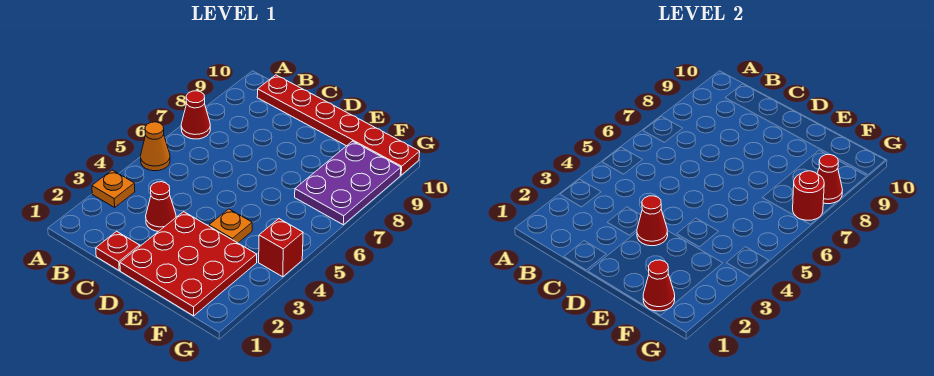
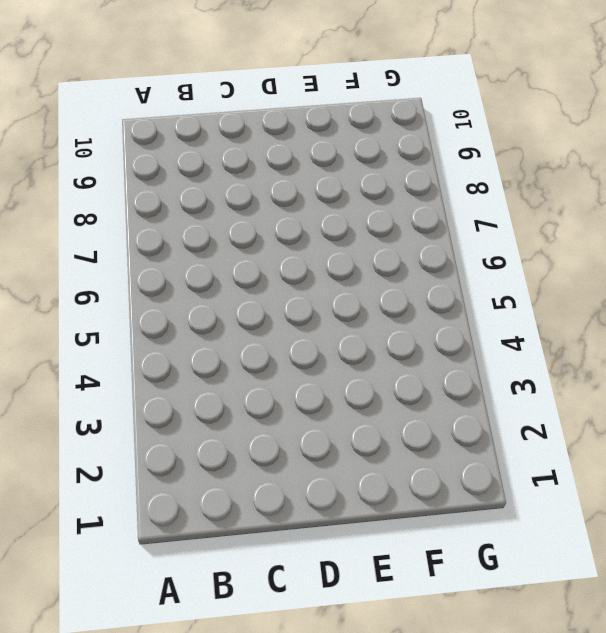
none -> orange 1x1 plate [92,170,135,207]
none -> orange 1x1 cone [141,122,170,171]
none -> red 1x1 cone [181,91,210,139]

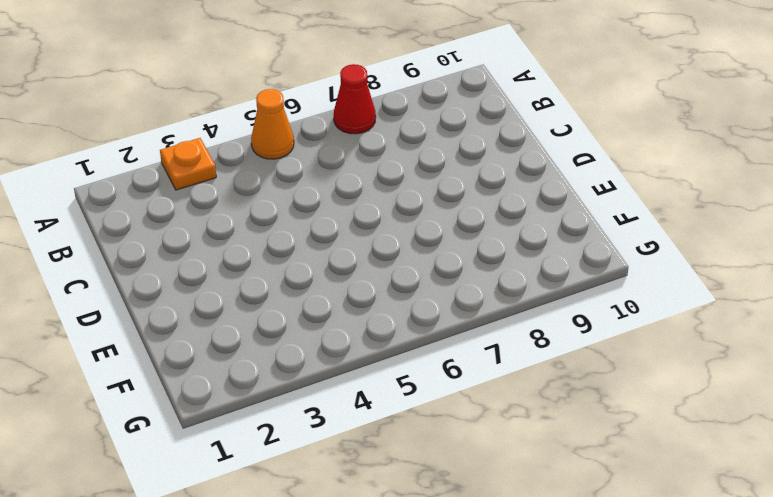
none -> red 1x6 plate [257,75,420,175]
none -> red 1x1 plate [96,231,140,270]
none -> red 1x1 cone [146,182,176,231]

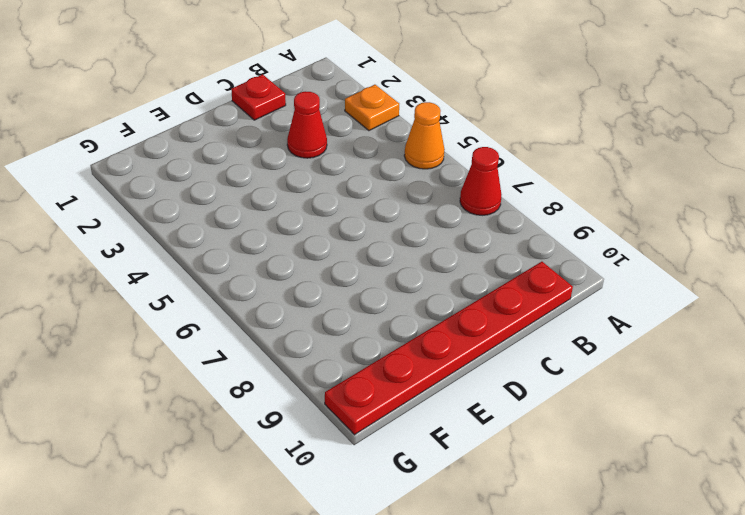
none -> red 3x3 plate [120,212,257,316]
none -> orange 1x1 plate [209,209,252,243]
none -> purple 2x3 plate [295,141,401,225]

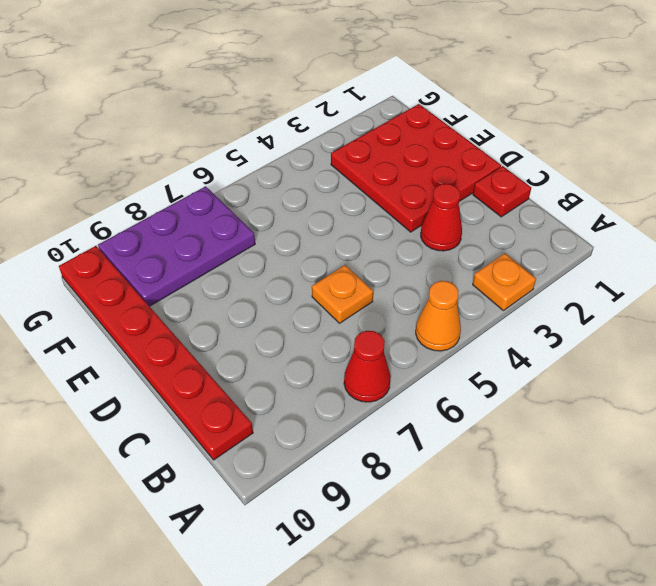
orange 1x1 plate [312,265,373,323] -> orange 1x1 plate moved to [209,209,252,243]
none -> red 1x1 brick [259,219,303,277]
none -> red 1x1 cone [637,196,668,246]
none -> red 1x1 cone [643,260,675,311]

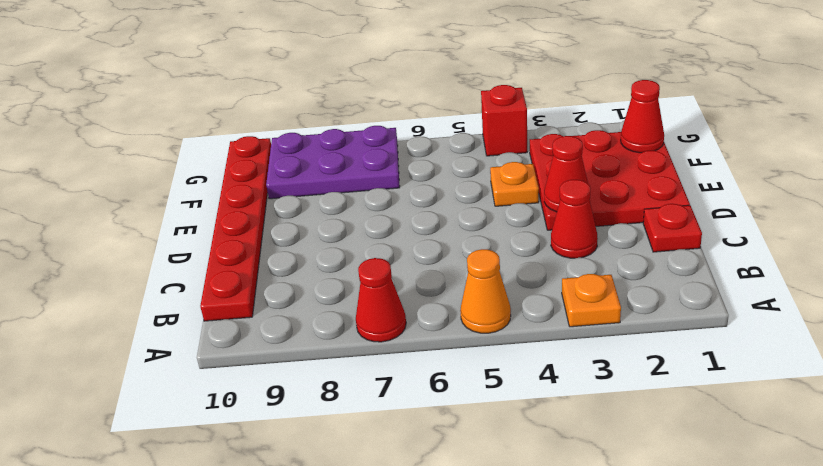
none -> red 1x1 round brick [793,171,824,220]
none -> red 1x1 cone [817,155,842,204]

